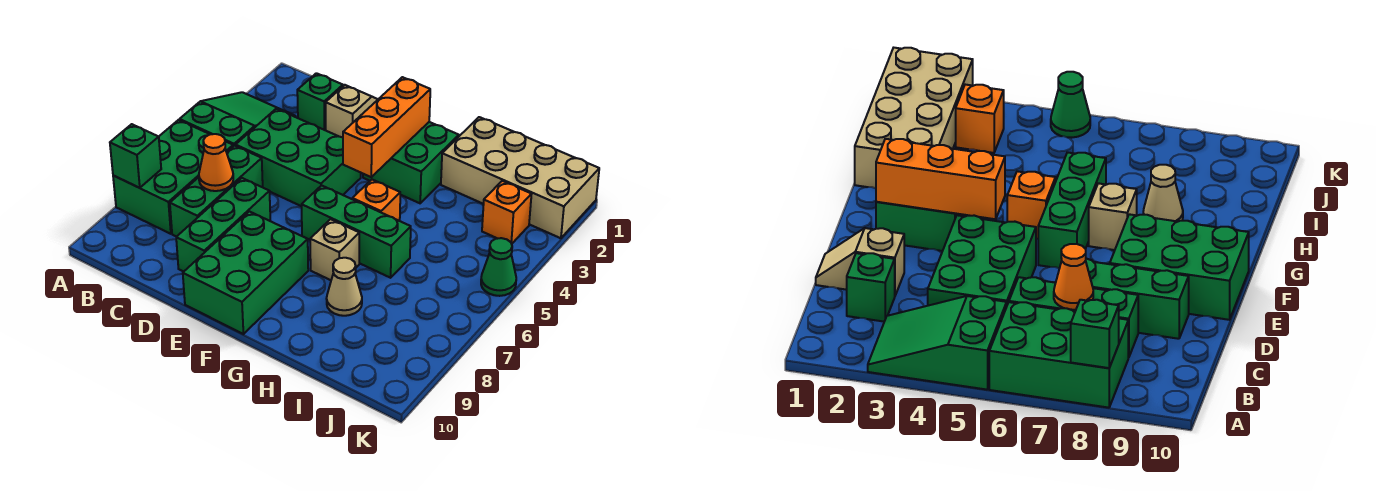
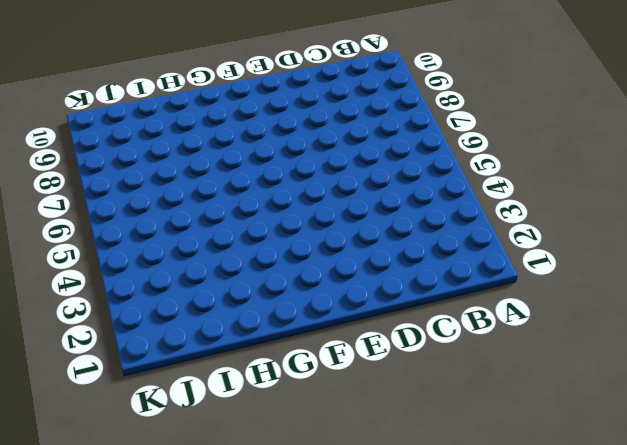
none -> green 2x3 slope [180,92,296,146]
none -> green 2x3 brick [113,120,233,234]
none -> green 1x1 brick [297,73,343,130]

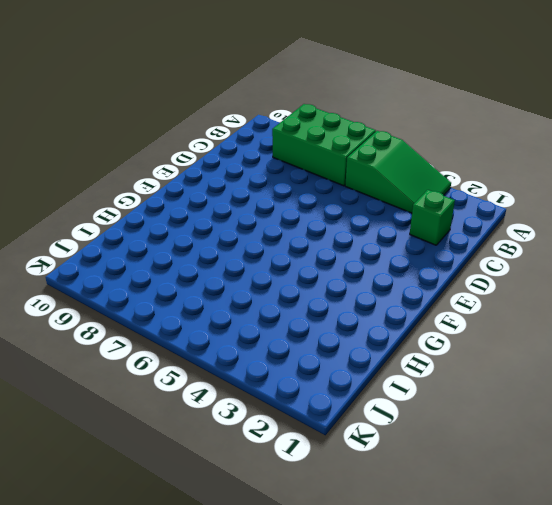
none -> green 2x3 brick [236,109,361,206]
none -> green 1x3 brick [170,145,263,237]
none -> tan 1x2 slope [326,85,378,137]

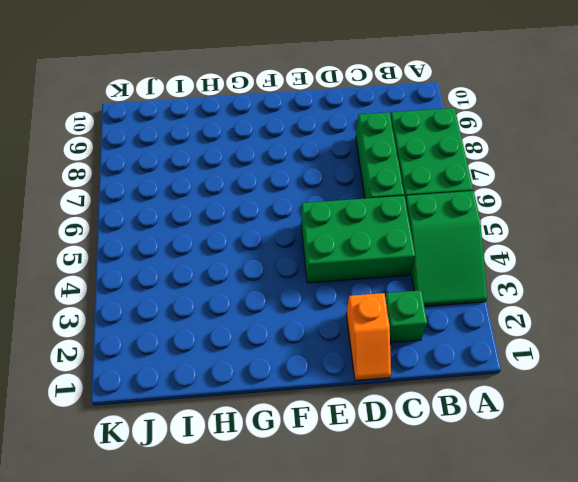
orange 1x2 slope [346,293,391,380] -> tan 1x2 slope [326,85,378,137]
none -> green 1x3 brick [176,178,270,272]
none -> green 2x3 brick [183,211,308,334]
none -> green 2x2 brick [363,122,459,203]

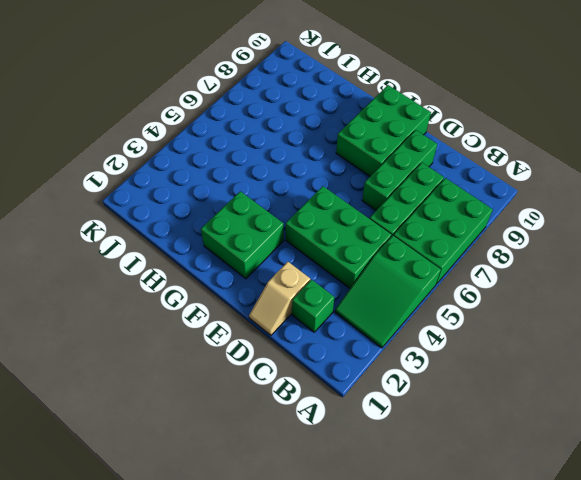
none -> green 1x3 brick [302,185,411,278]
none -> orange 1x1 brick [352,180,400,221]
none -> tan 1x1 brick [310,219,359,280]

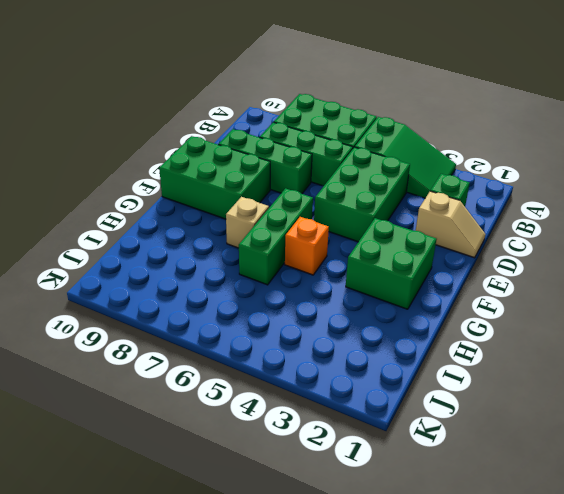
none -> tan 2x4 brick [441,117,599,238]
none -> tan 1x1 cone [327,258,362,316]
none -> orange 1x1 brick [482,181,532,244]

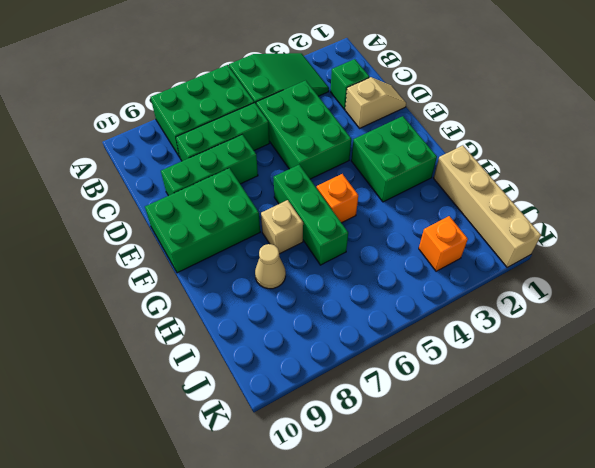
tan 1x4 brick [434,145,541,267] -> tan 2x4 brick [441,117,599,238]
none -> green 1x1 cone [481,238,516,296]
none -> green 1x1 brick [110,124,161,188]
none -> orange 1x1 cone [199,134,233,191]

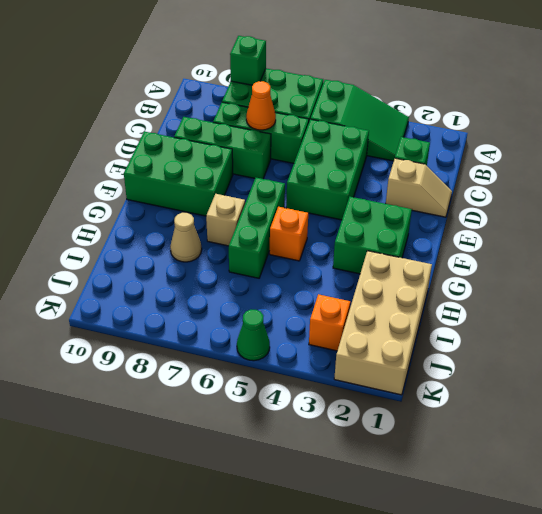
none -> orange 1x3 brick [343,77,430,177]

